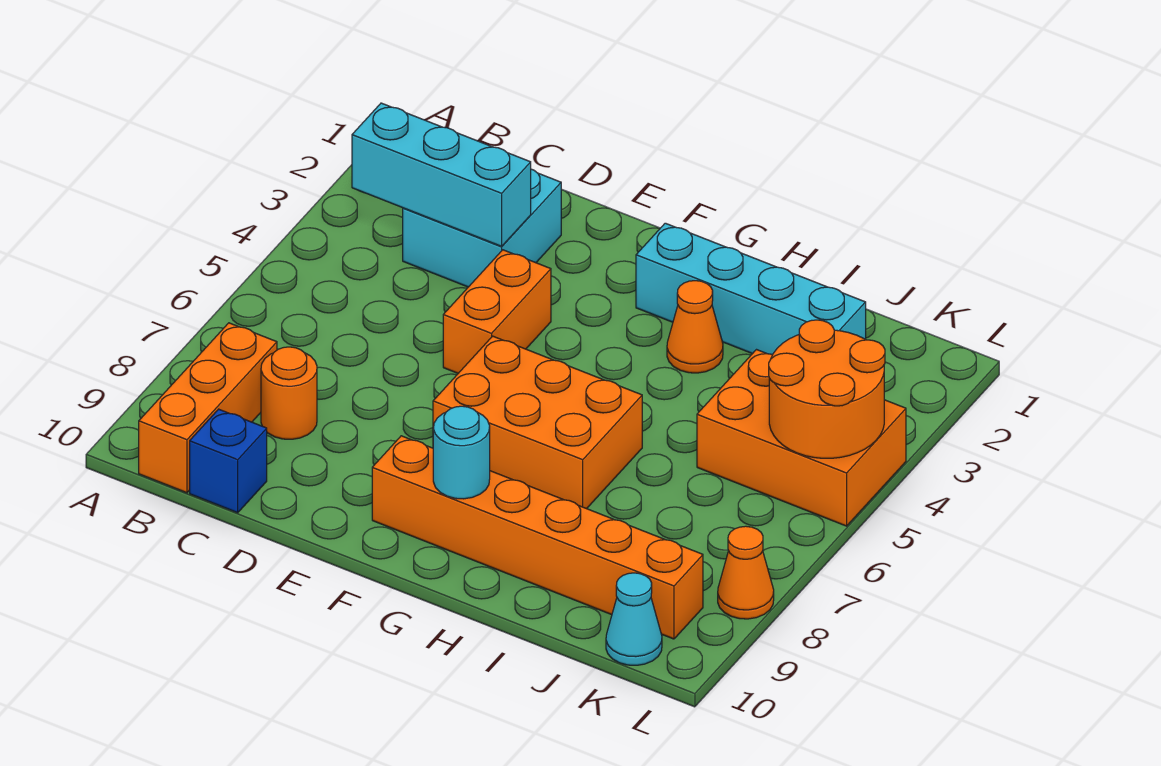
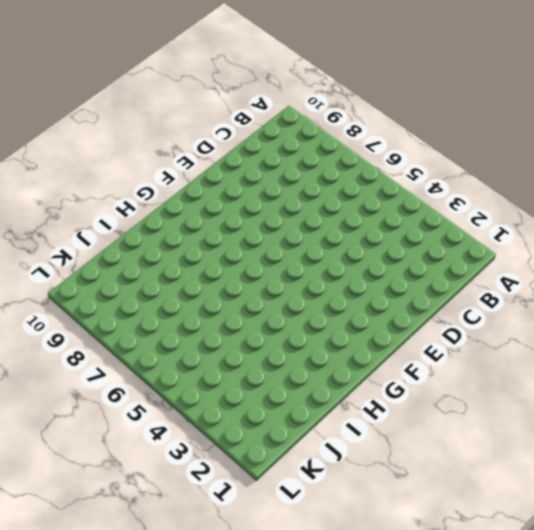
none -> orange 1x3 brick [139,323,277,493]
none -> cyan 2x2 brick [403,169,562,287]
none -> orange 1x1 round brick [261,347,317,439]

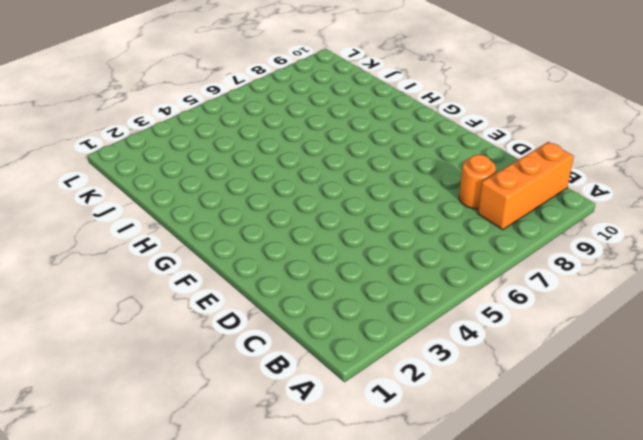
none -> cyan 2x2 brick [403,169,562,287]
none -> blue 1x1 brick [190,409,267,513]
none -> orange 1x2 brick [443,250,551,373]

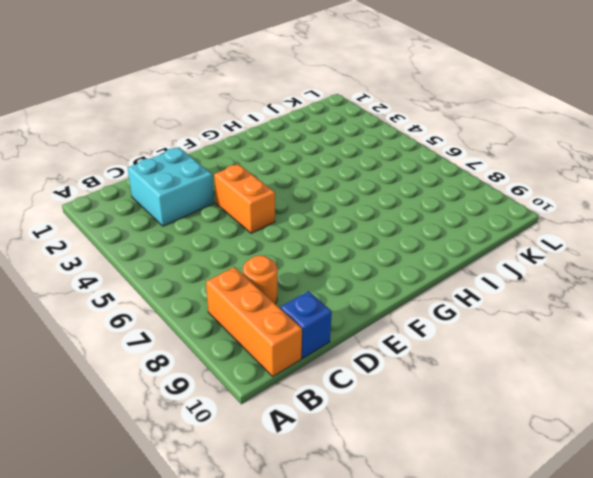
none -> orange 2x3 brick [433,336,642,509]
none -> orange 1x6 brick [372,436,703,639]
none -> cyan 1x4 brick [636,223,866,354]

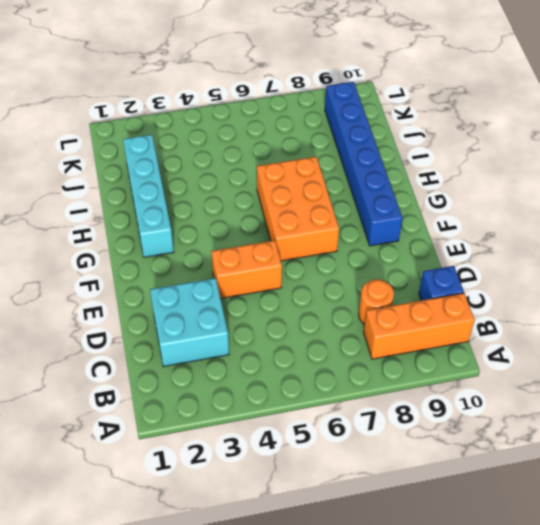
blue 1x6 brick [325,82,402,246] -> orange 1x6 brick [372,436,703,639]
none -> orange 1x1 cone [667,281,723,373]
none -> orange 2x3 brick [697,350,906,526]
none -> cyan 1x1 cone [606,573,662,665]

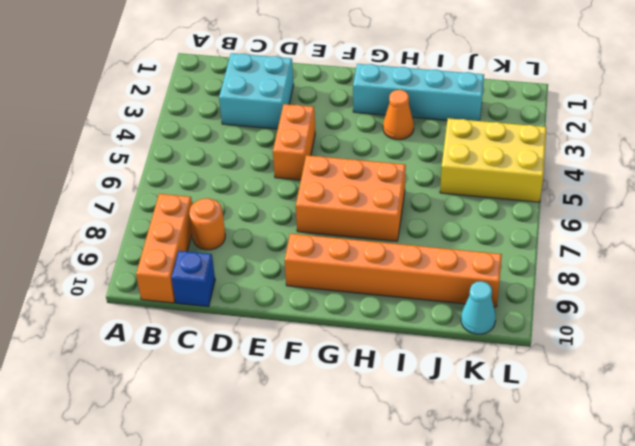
yellow 2x3 brick [440,118,547,202] -> orange 2x3 brick [697,350,906,526]
none -> orange 1x1 cone [718,526,774,619]
none -> cyan 1x3 brick [352,103,531,246]
none -> cyan 1x1 round brick [433,406,490,499]

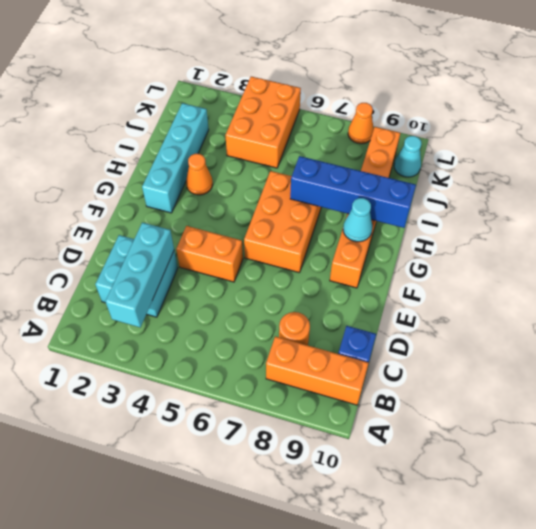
cyan 1x1 cone [343,198,372,242] -> cyan 1x1 round brick [433,406,490,499]
blue 1x4 brick [290,156,416,228] -> none
none -> orange 2x2 round brick [769,320,885,458]

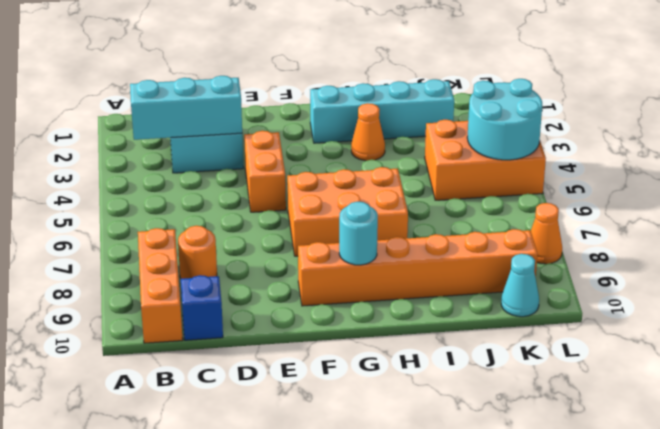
cyan 2x2 round brick [467,79,542,160] -> orange 2x2 round brick [769,320,885,458]

